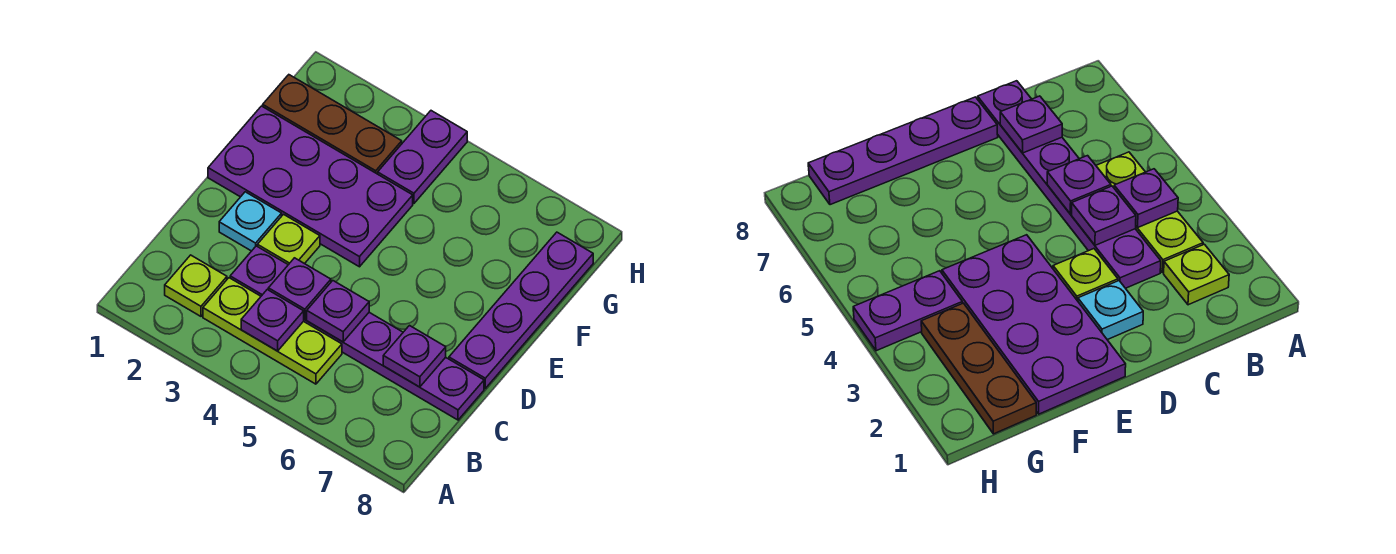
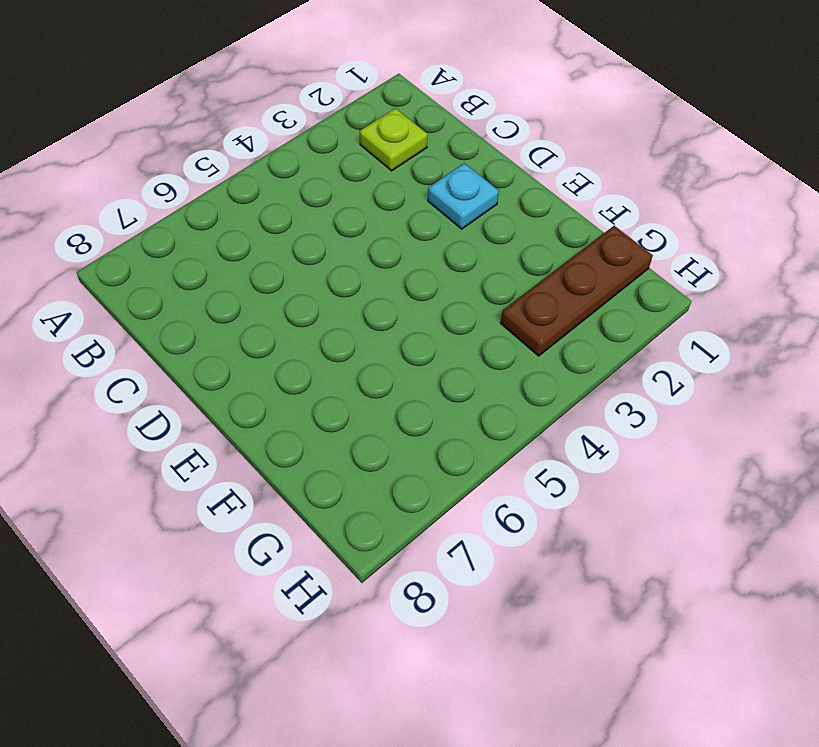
none -> lime 1x3 plate [203,278,342,384]
none -> purple 1x6 plate [230,246,484,420]
none -> lime 1x1 plate [257,214,320,265]

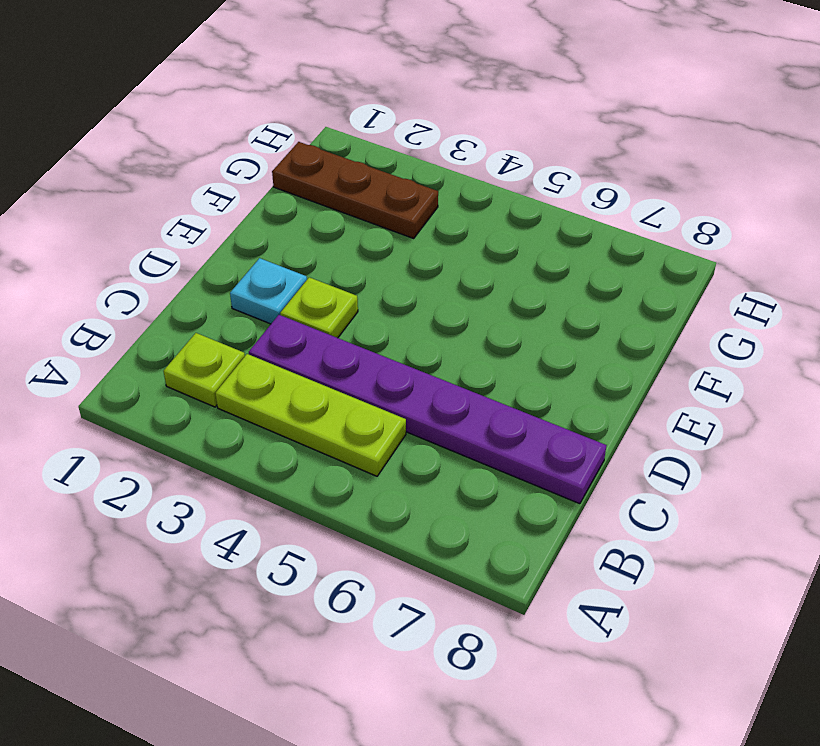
none -> purple 1x4 plate [449,232,593,388]
none -> purple 2x4 plate [208,106,413,267]
none -> purple 1x2 plate [378,111,467,203]

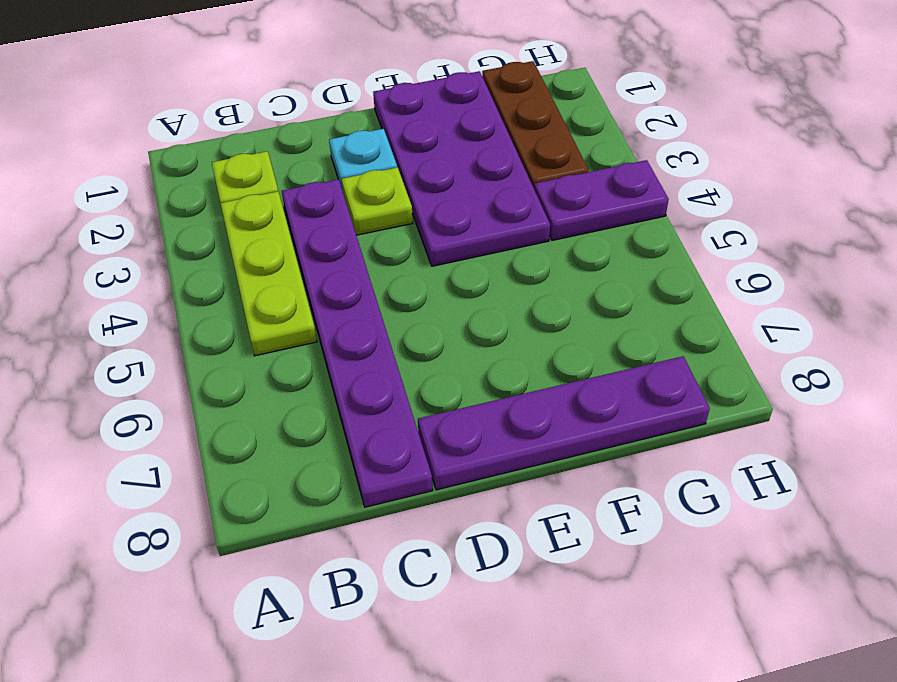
none -> purple 1x1 plate [241,290,304,351]
none -> purple 1x1 plate [268,258,331,319]
none -> purple 1x1 plate [307,281,369,342]

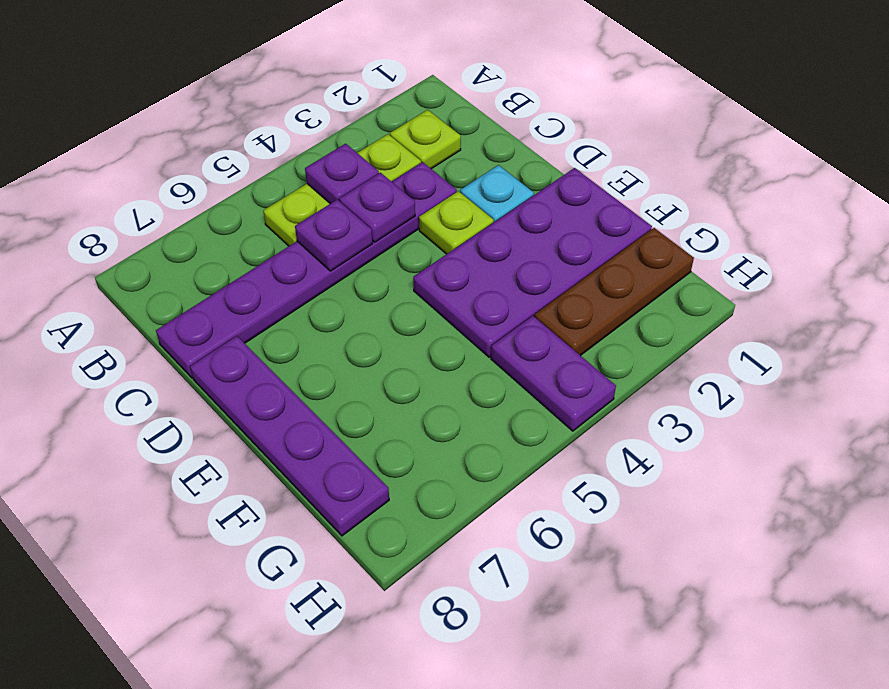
none -> purple 1x1 plate [383,326,446,387]

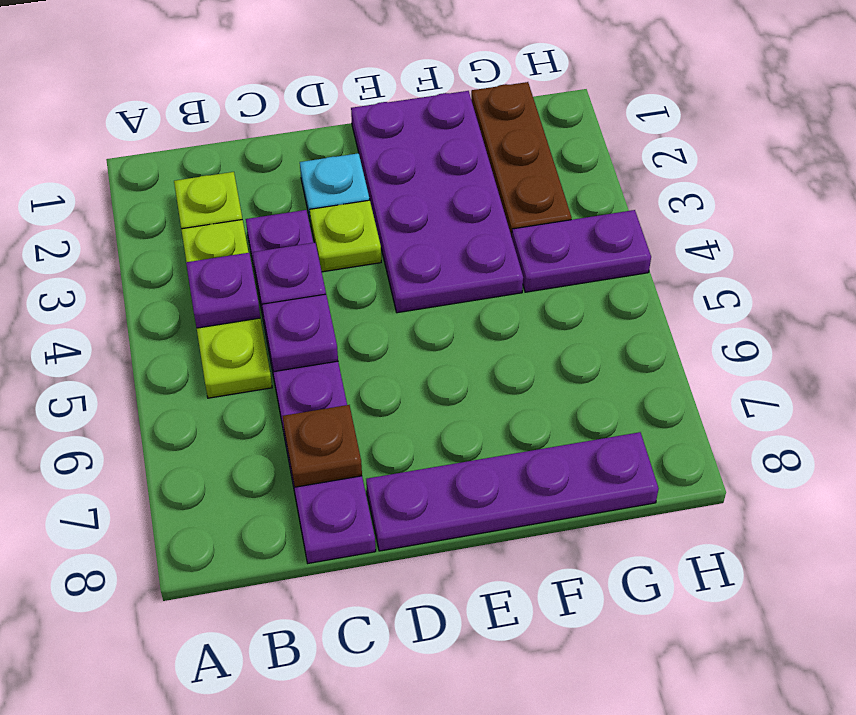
brown 1x1 plate [283,405,362,487] -> purple 1x1 plate [383,326,446,387]

